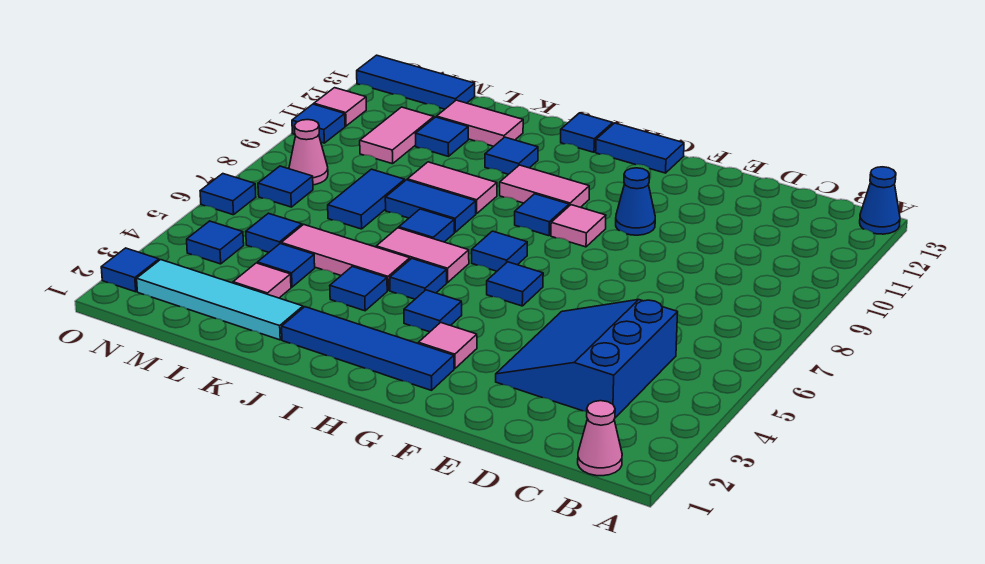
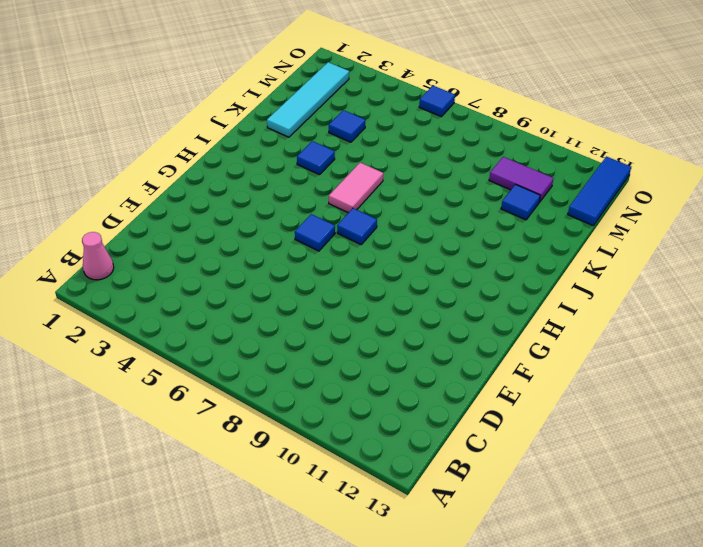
purple 1x2 tile [489,157,554,202] -> pink 1x2 tile [360,107,434,164]
none -> blue 1x1 cone [860,167,900,234]
none -> blue 3x3 slope [496,300,678,418]
none -> blue 1x1 cone [616,168,655,235]
none -> blue 1x4 tile [282,307,454,390]

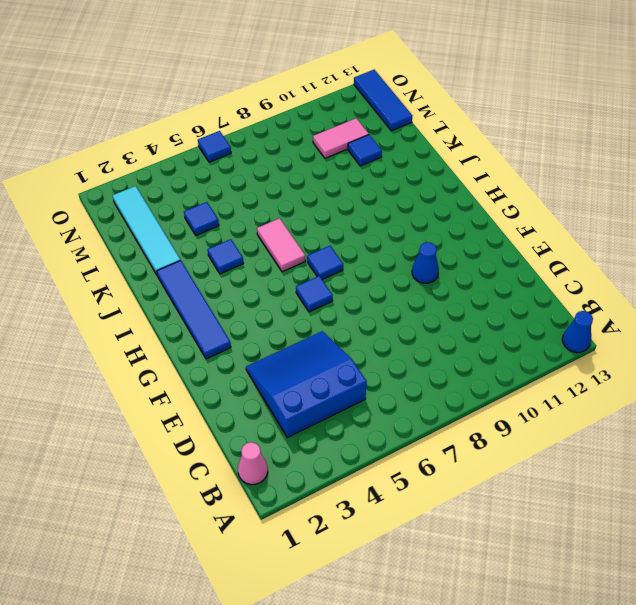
none -> pink 1x1 tile [418,322,477,369]
none -> pink 1x1 tile [551,205,606,247]
none -> blue 1x2 tile [596,123,684,173]
none -> blue 1x1 tile [404,290,462,332]

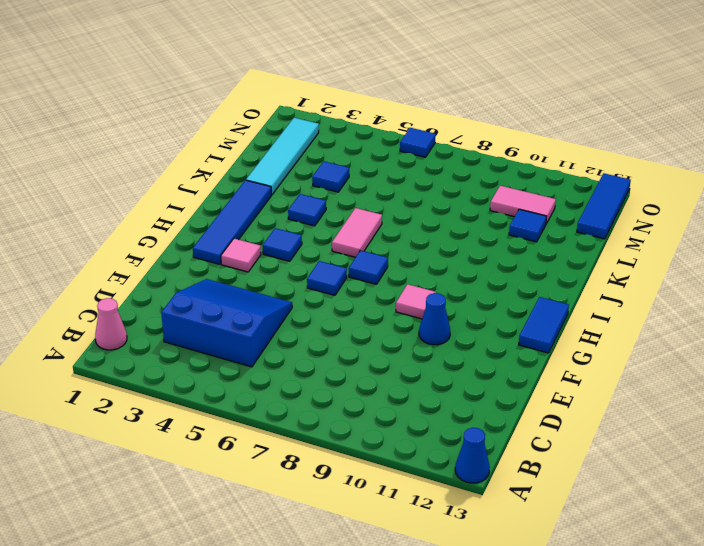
none -> blue 1x1 tile [515,194,569,236]
none -> pink 1x2 tile [500,165,589,207]
none -> blue 1x1 tile [390,258,447,299]
none -> blue 1x1 tile [561,113,613,152]

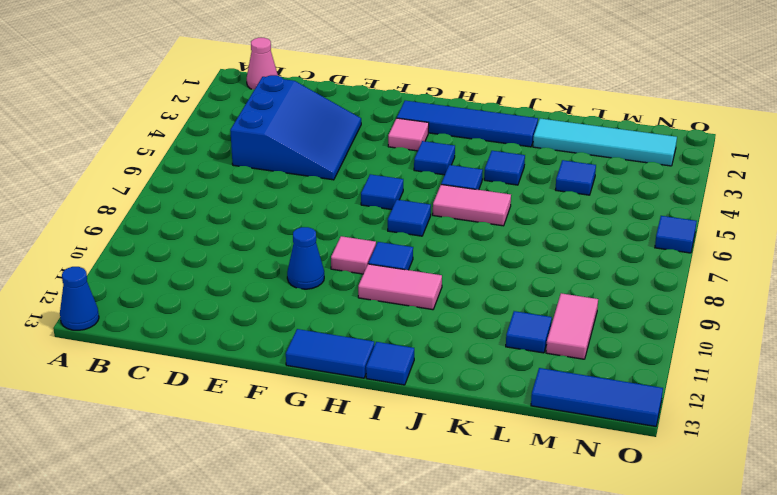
none -> pink 1x3 tile [281,224,410,290]
none -> blue 1x1 tile [399,209,454,242]
none -> blue 1x2 tile [385,180,476,232]
none -> pink 1x2 tile [407,162,497,214]

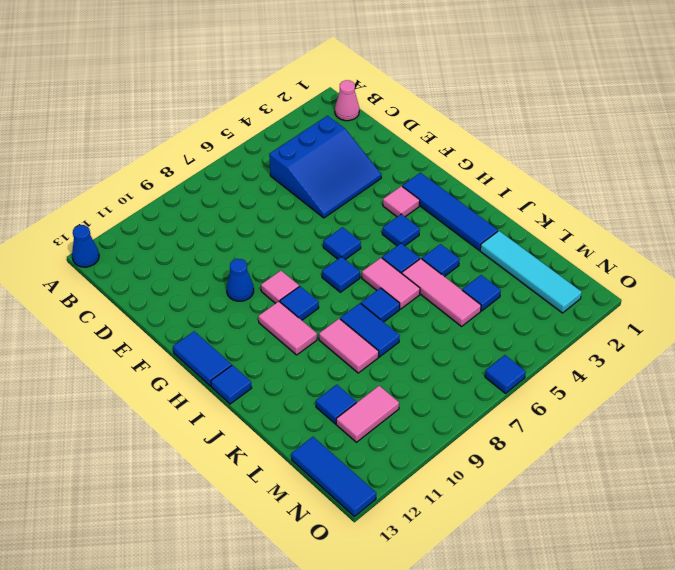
none -> blue 1x1 tile [485,137,538,174]
none -> pink 1x2 tile [436,100,523,146]
none -> pink 1x1 tile [233,263,291,298]
none -> blue 1x2 tile [328,169,405,229]

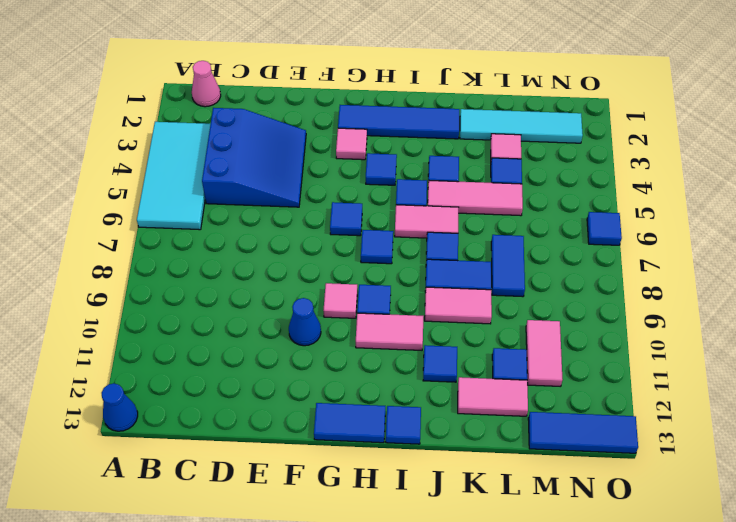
cyan 2x4 tile [137,122,210,230] -> none
none -> blue 1x1 tile [246,213,302,252]
none -> blue 1x1 tile [187,221,244,264]
none -> blue 1x1 tile [258,166,313,207]
none -> pink 1x1 cone [289,120,328,185]

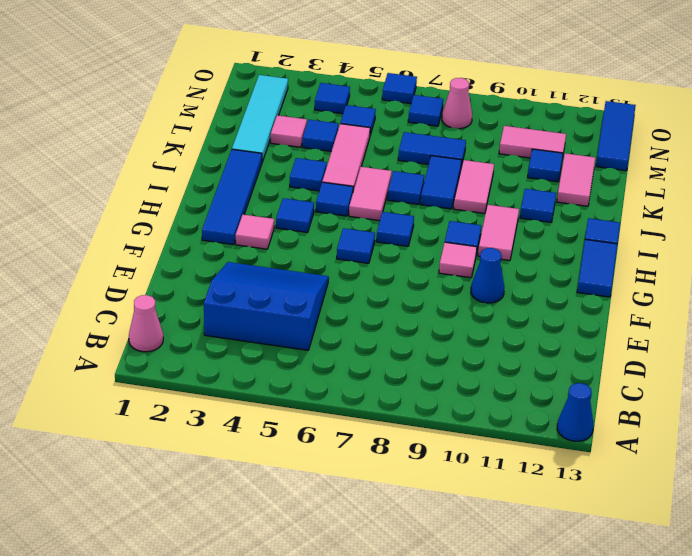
none -> blue 1x1 tile [101,248,159,292]
none -> blue 1x1 tile [292,104,345,143]
none -> pink 1x1 tile [314,88,366,126]

